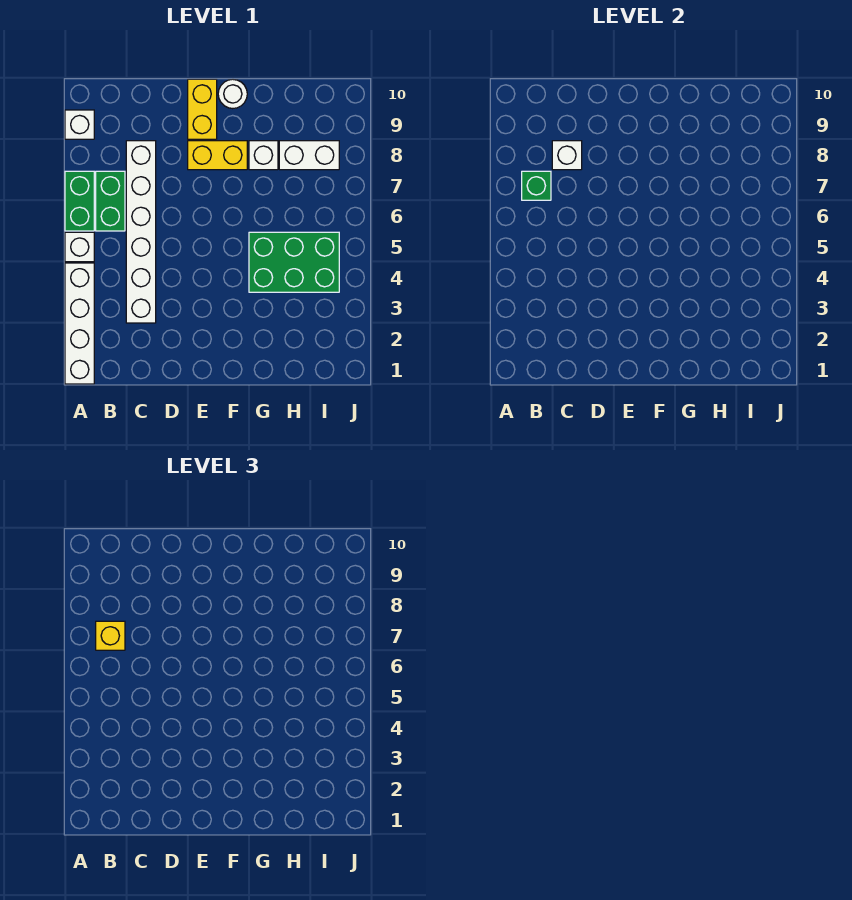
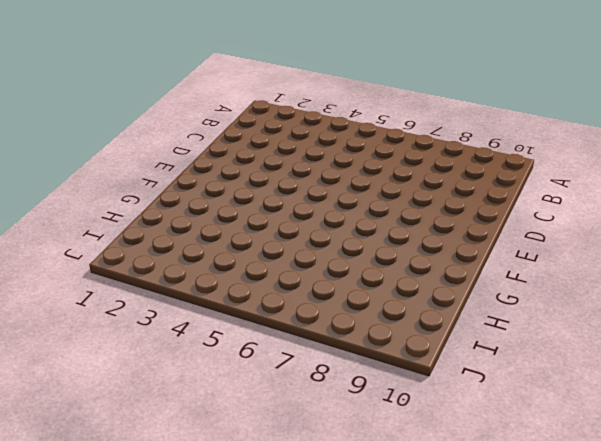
none -> white 1x4 brick [65,263,94,384]
none -> white 1x1 brick [65,232,94,262]
none -> green 1x2 brick [65,171,94,231]

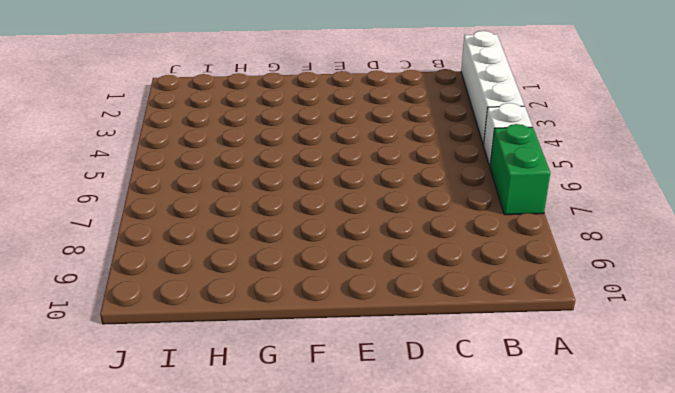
none -> white 1x1 brick [65,110,94,139]
none -> green 1x2 brick [96,171,125,231]
none -> white 1x6 brick [126,141,156,323]

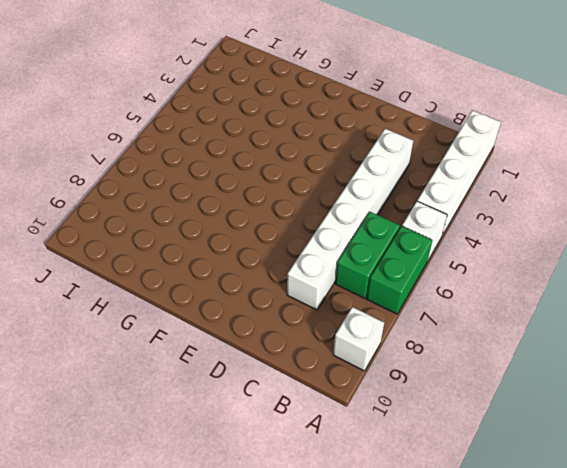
none -> yellow 1x2 brick [188,141,247,170]
none -> yellow 1x2 brick [188,79,217,139]
none -> white 1x1 round brick [218,79,247,109]

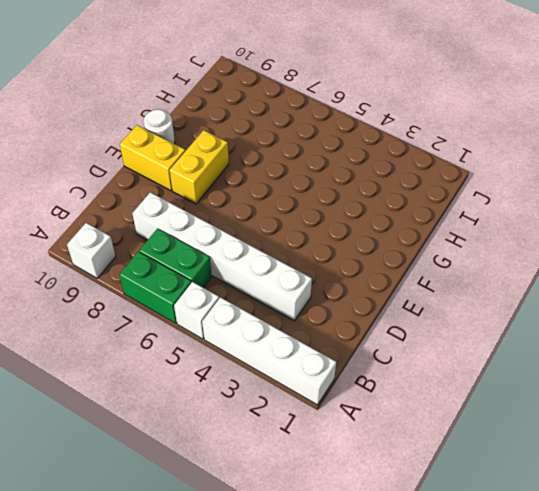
none -> green 2x3 brick [249,232,339,292]
none -> white 1x1 brick [249,141,278,170]
none -> white 1x2 brick [279,141,339,170]

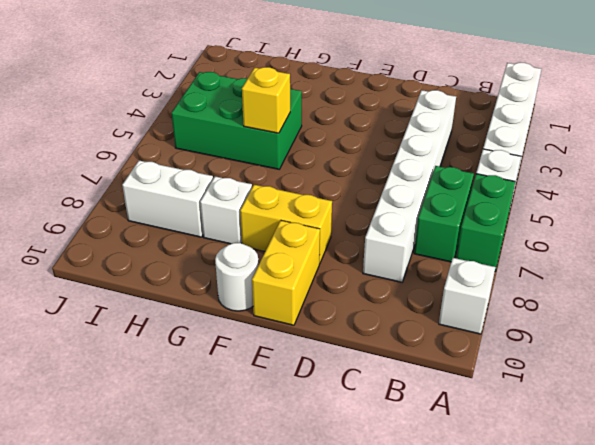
yellow 1x1 brick [242,67,290,133] -> yellow 1x1 brick moved to [96,621,125,650]
none -> green 1x1 brick [522,171,551,200]
none -> white 1x1 brick [552,141,582,170]

